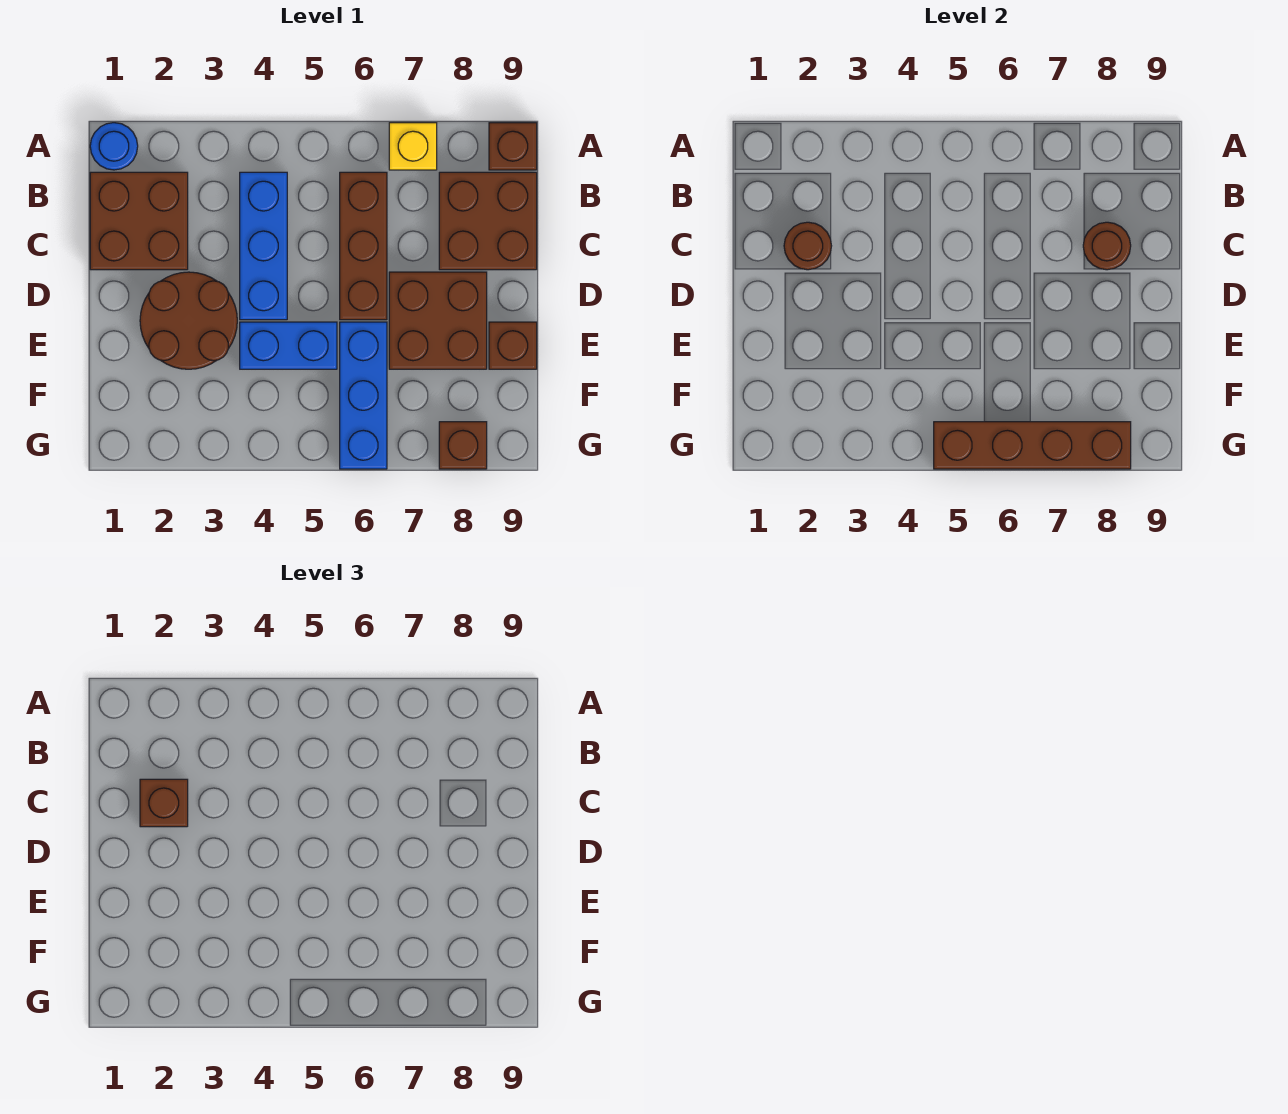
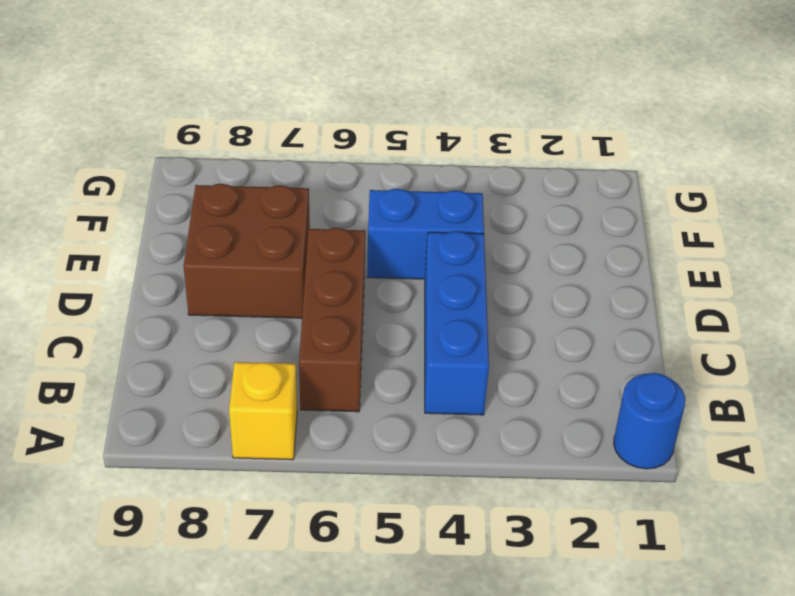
none -> brown 1x1 brick [489,123,537,170]
none -> brown 2x2 brick [90,172,188,270]
none -> brown 2x2 brick [439,172,537,270]

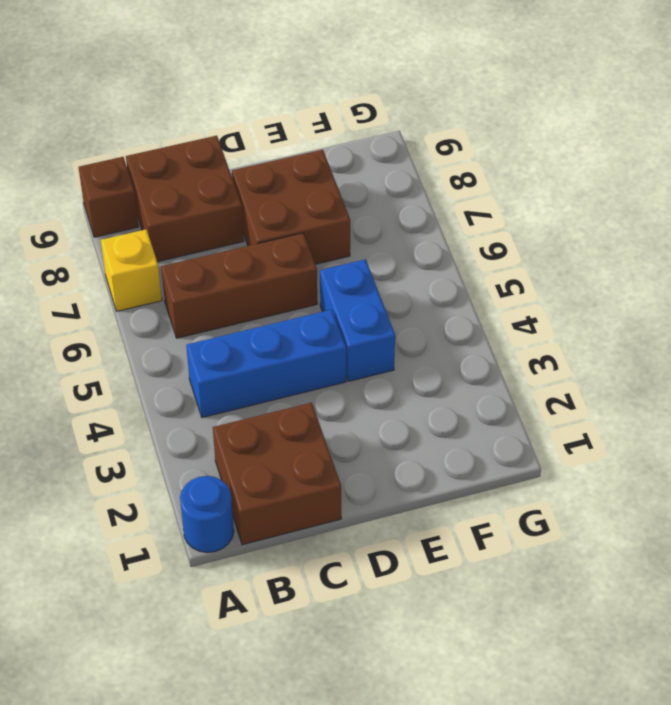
none -> brown 2x2 round brick [140,272,237,369]
none -> blue 1x3 brick [340,322,387,469]
none -> brown 1x1 brick [489,322,537,369]

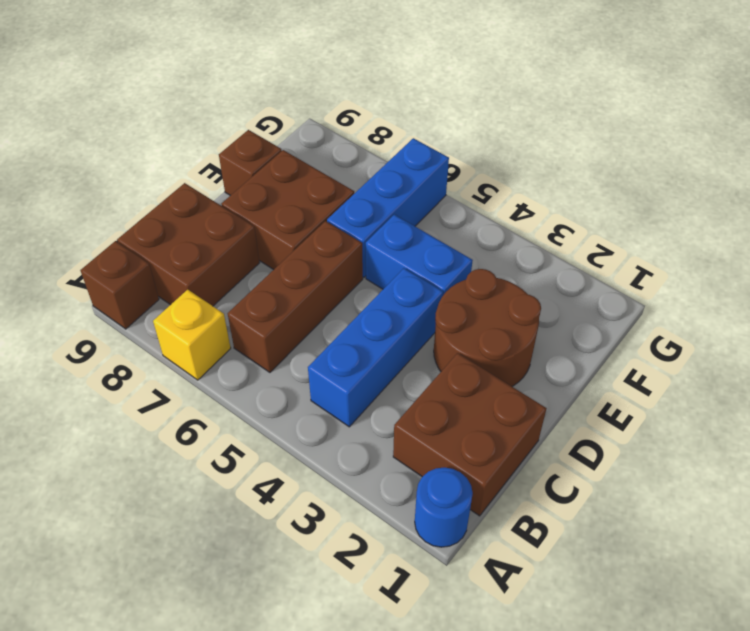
none -> brown 1x1 brick [439,422,487,469]
none -> brown 1x1 round brick [784,222,831,270]
none -> brown 1x1 round brick [1083,222,1131,270]

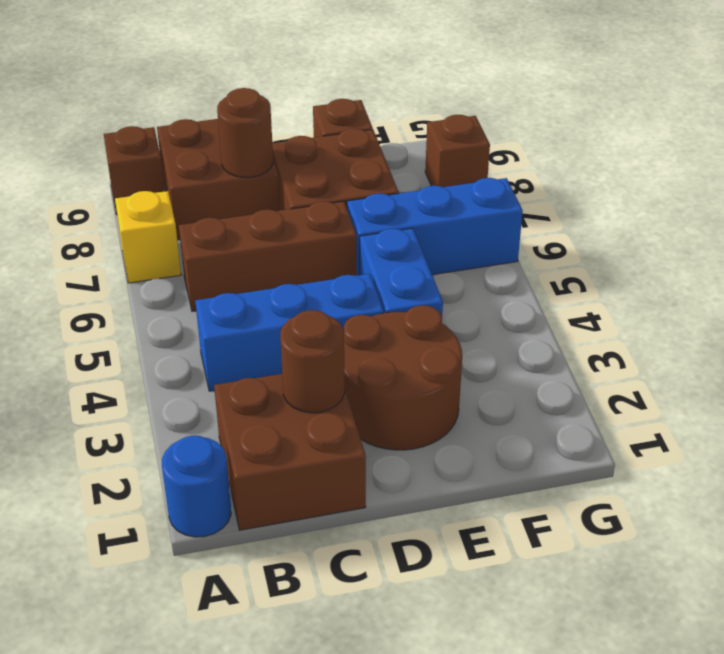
none -> brown 1x4 brick [934,422,1131,469]
none -> brown 1x1 brick [140,779,188,827]

